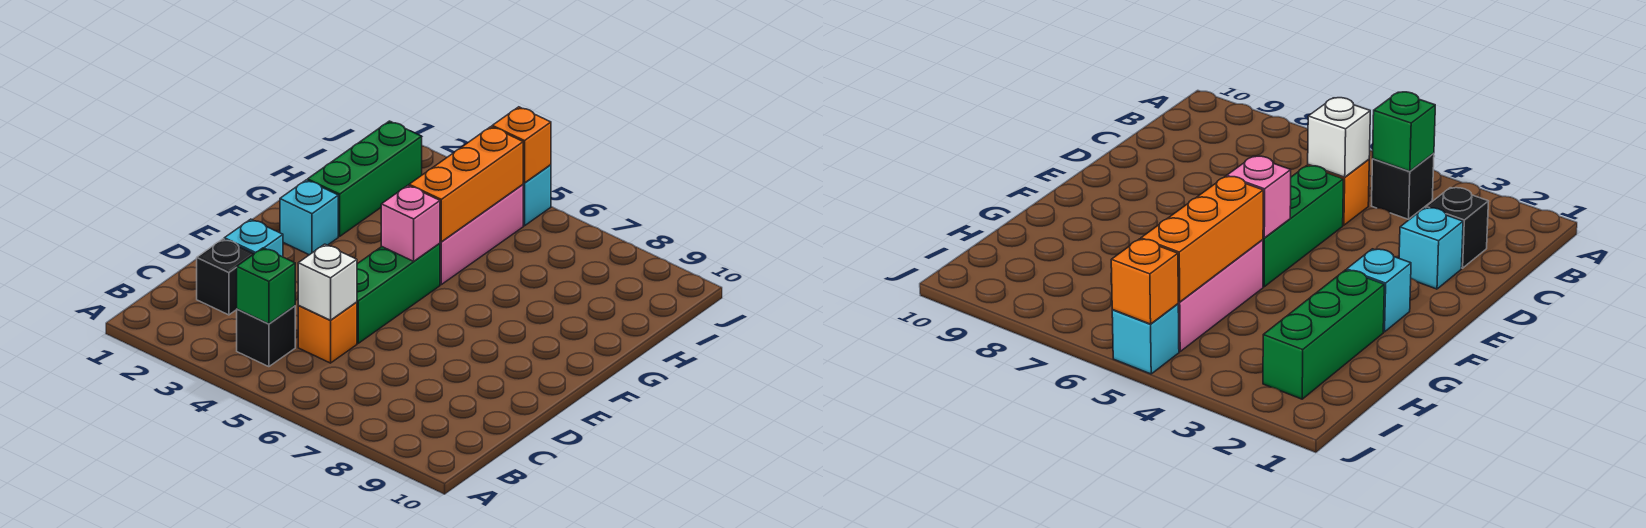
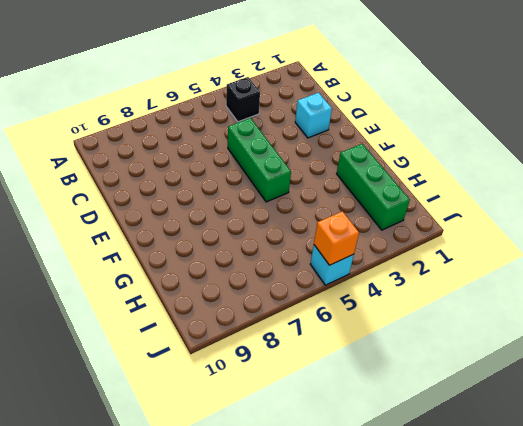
none -> black 1x1 brick [197,239,254,315]
none -> orange 1x1 brick [298,302,357,363]
none -> cyan 1x1 brick [280,180,338,255]

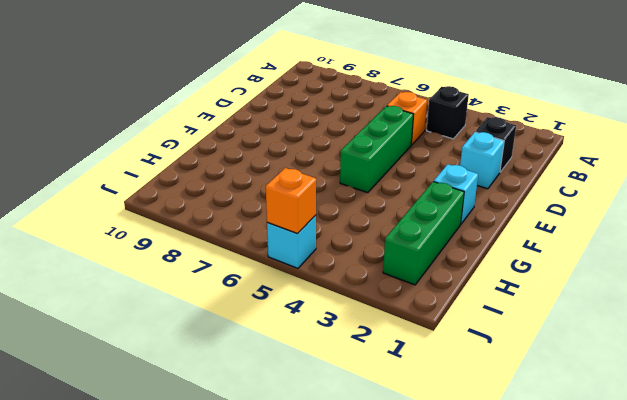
none -> pink 1x3 brick [440,185,523,285]
none -> green 1x1 brick [237,248,295,324]
none -> white 1x1 brick [298,244,357,320]

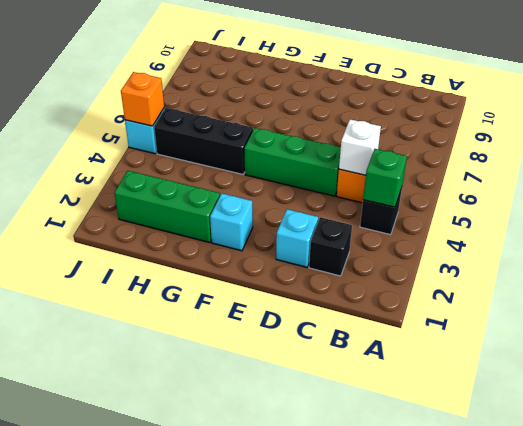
black 1x3 brick [154,108,253,174] -> pink 1x3 brick [440,185,523,285]
none -> pink 1x1 brick [381,185,440,261]
none -> orange 1x3 brick [409,127,523,242]

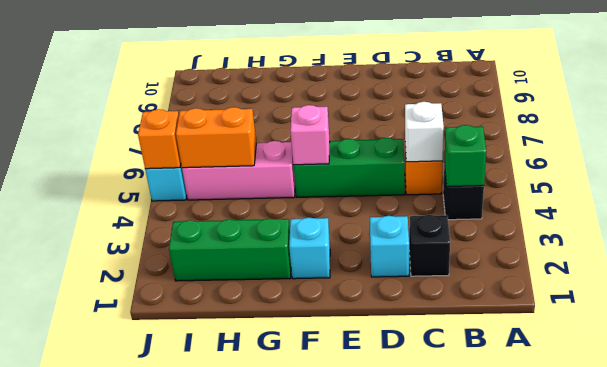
orange 1x2 brick [176,107,256,168] -> orange 1x3 brick [409,127,523,242]

